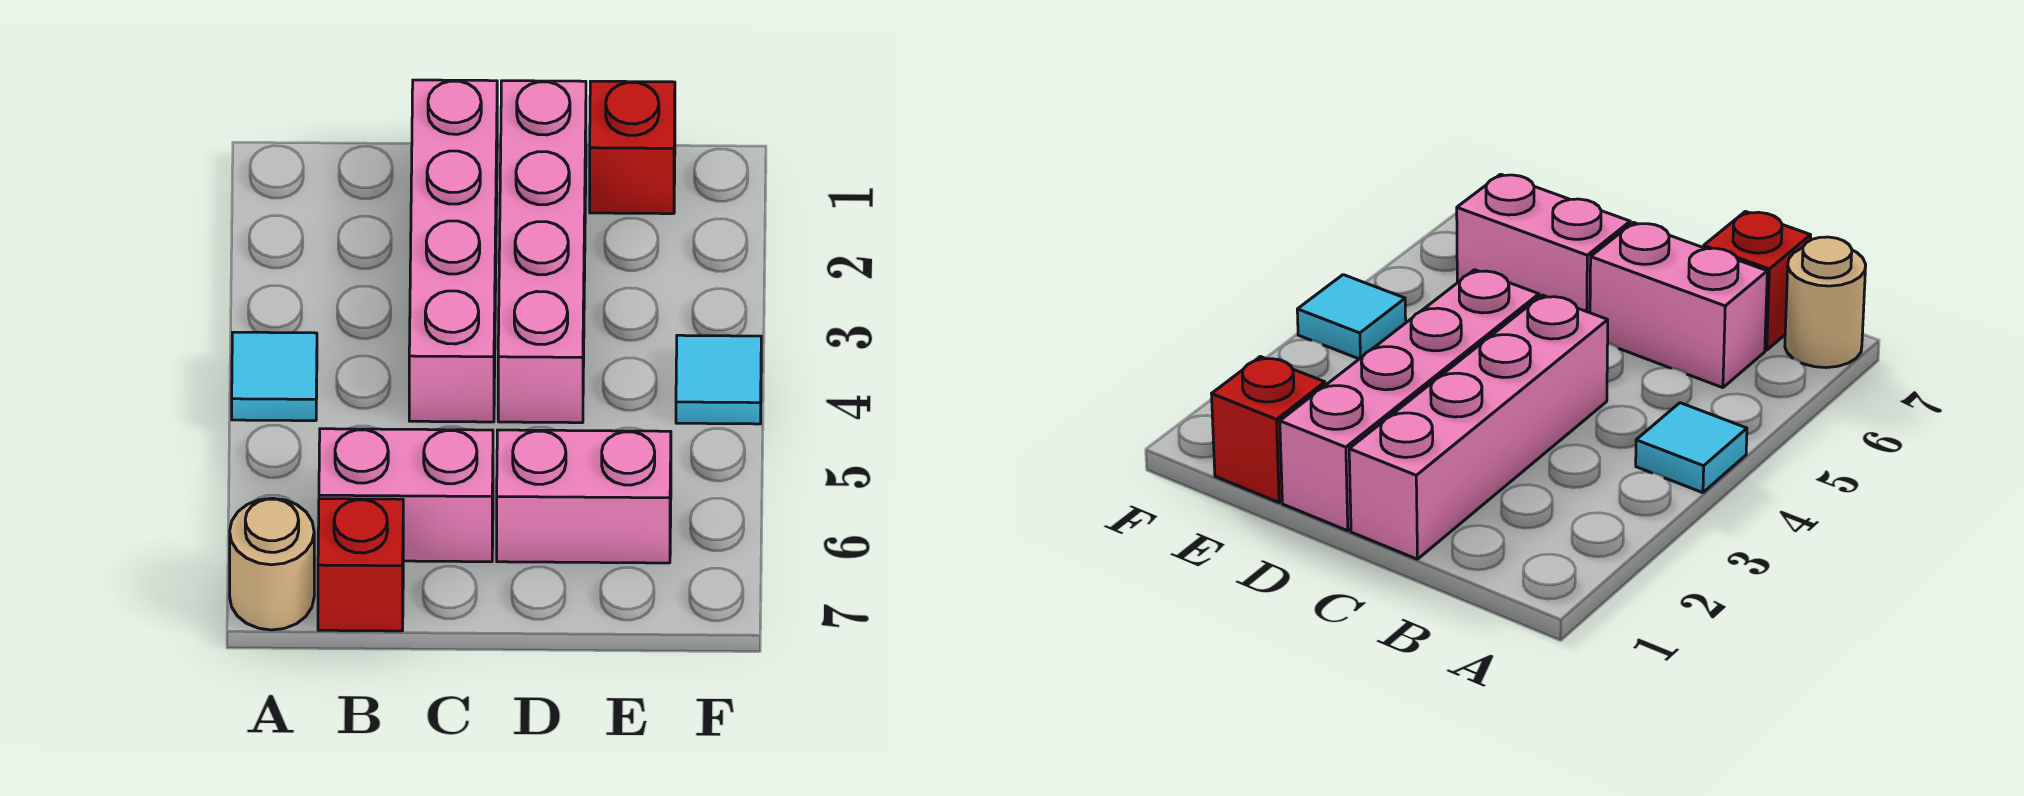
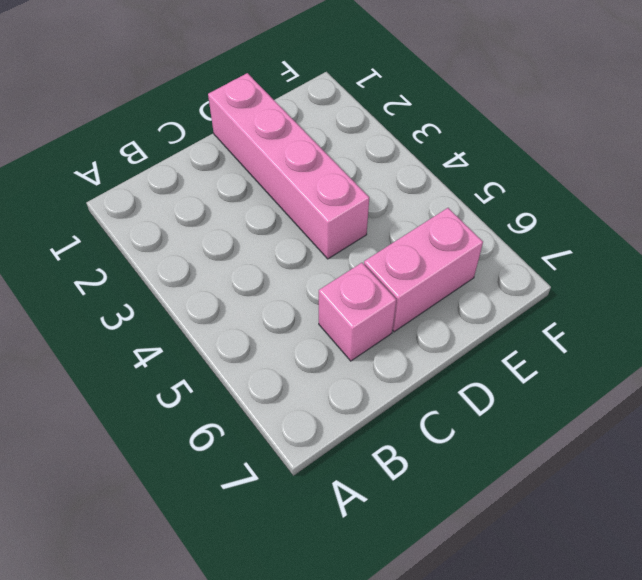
pink 1x1 brick [319,263,396,361] -> pink 1x2 brick [319,429,493,562]
none -> cyan 1x1 tile [232,332,317,421]
none -> tan 1x1 round brick [230,498,314,630]

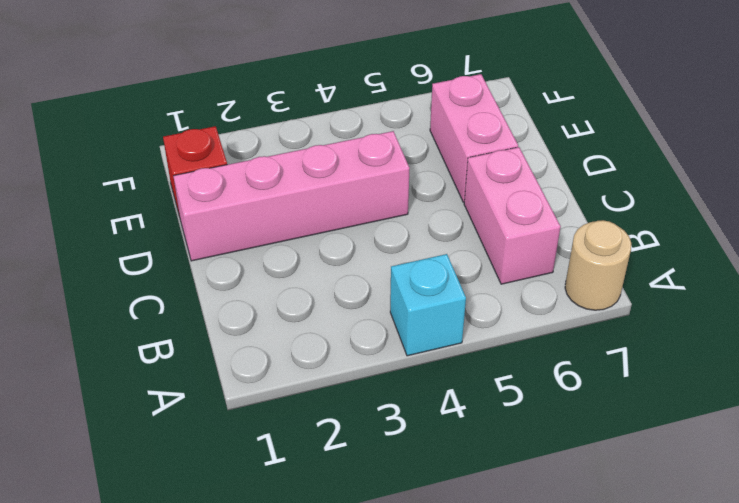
cyan 1x1 brick [390,254,466,356] -> cyan 1x1 tile [232,332,317,421]
none -> red 1x1 brick [318,499,403,631]
none -> pink 1x4 brick [409,80,497,422]

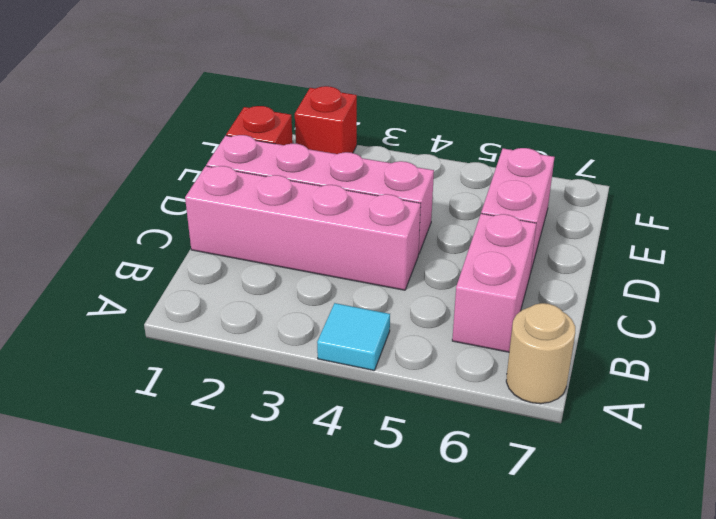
red 1x1 brick [295,86,357,154] -> red 1x1 brick moved to [318,499,403,631]
none -> cyan 1x1 tile [676,335,761,424]

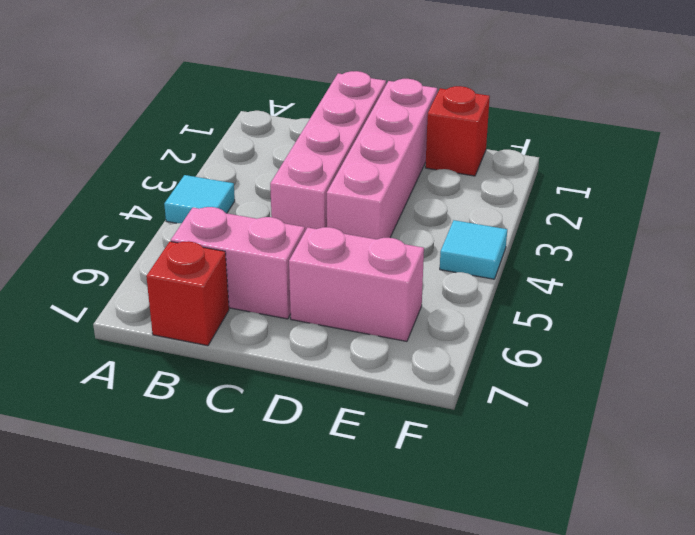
none -> tan 1x1 round brick [230,498,314,630]

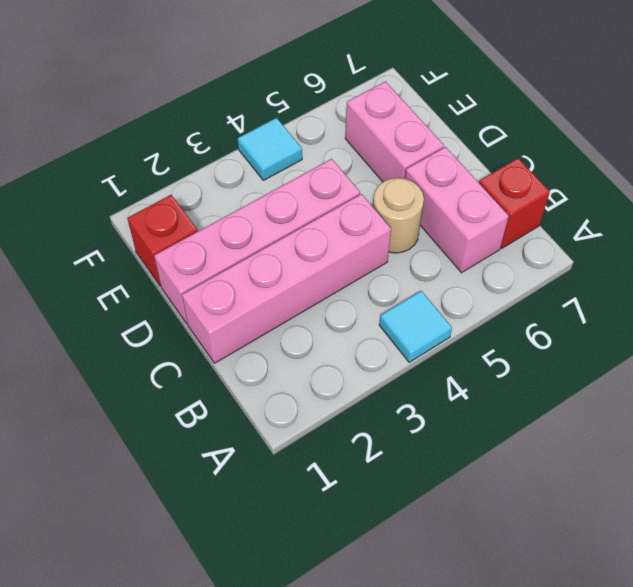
tan 1x1 round brick [373,178,424,253] -> tan 1x1 round brick moved to [230,498,314,630]

